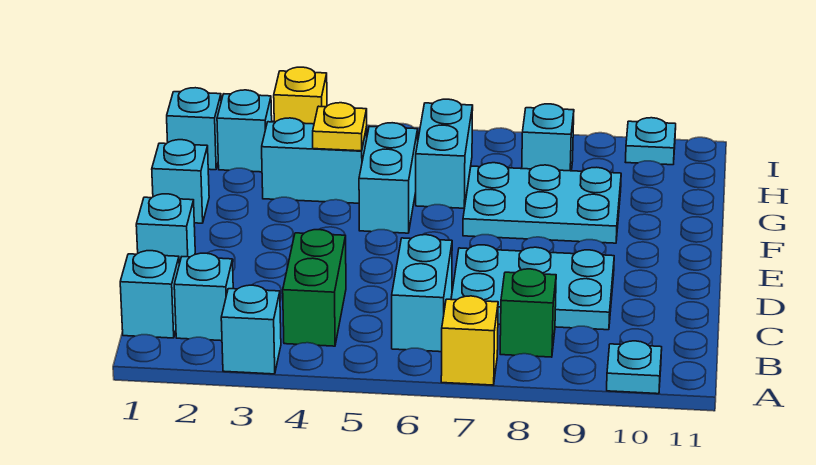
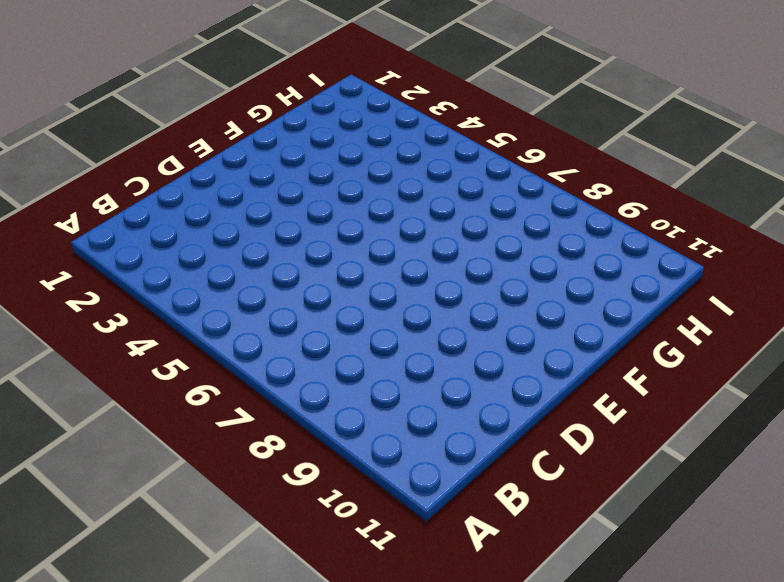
none -> cyan 1x1 brick [221,285,281,374]
none -> yellow 1x1 brick [441,296,498,385]
none -> cyan 1x1 plate [607,341,662,394]

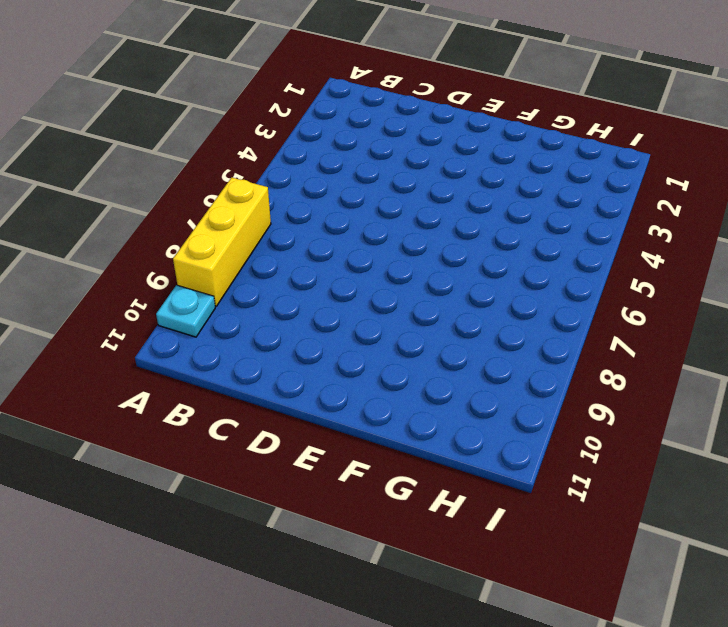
yellow 1x3 brick [173,178,271,306] -> yellow 1x1 brick [441,296,498,385]
none -> cyan 1x1 brick [221,285,281,374]
none -> cyan 1x1 brick [120,251,179,338]
none -> cyan 1x1 brick [174,253,233,341]

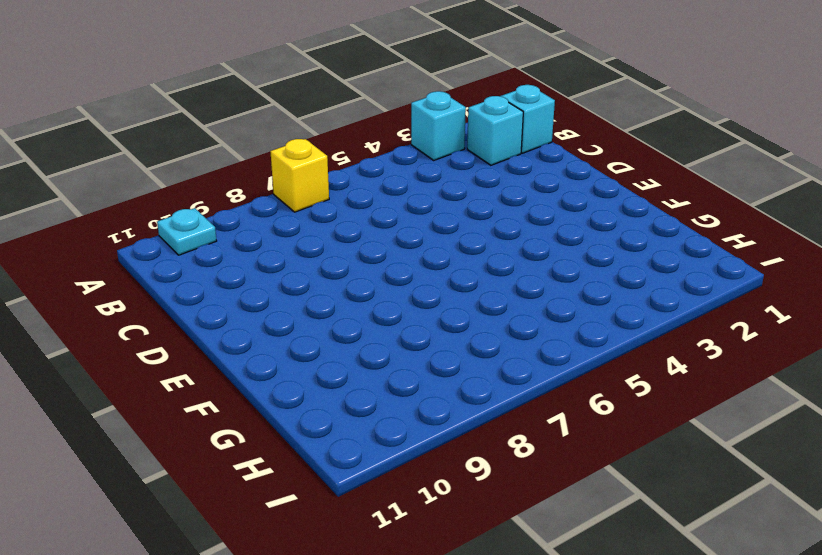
none -> green 1x2 brick [283,230,346,346]
none -> cyan 1x2 brick [392,235,452,352]
none -> green 1x1 brick [500,269,556,357]

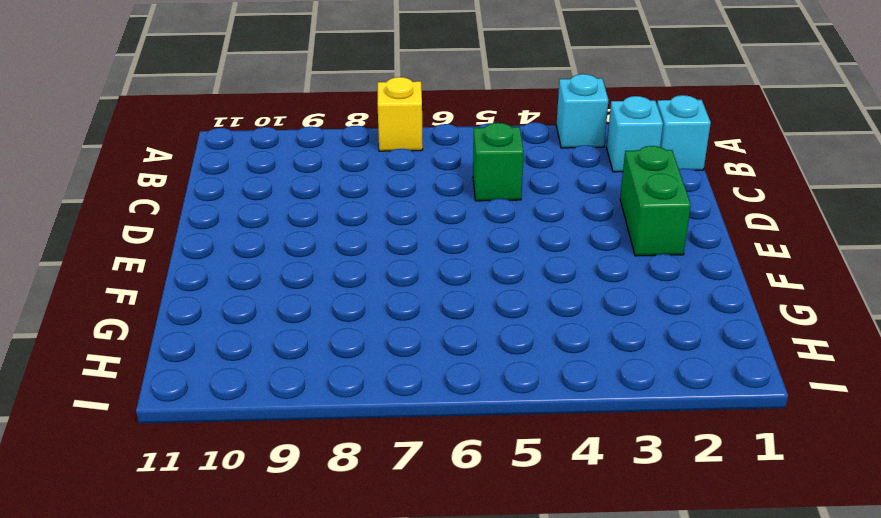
green 1x1 brick [473,123,524,201] -> green 1x1 brick moved to [500,269,556,357]
green 1x2 brick [620,146,691,256] -> green 1x2 brick moved to [283,230,346,346]
none -> cyan 1x1 plate [607,341,662,394]
none -> cyan 1x2 brick [392,235,452,352]
none -> cyan 2x3 plate [451,245,614,330]

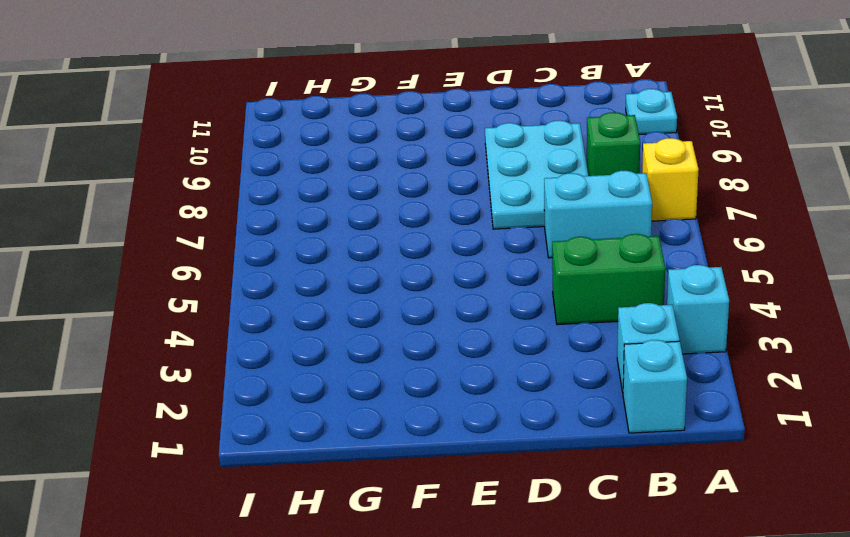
none -> cyan 1x1 brick [136,194,195,264]
none -> cyan 1x1 brick [152,140,209,223]
none -> cyan 1x2 brick [359,123,418,233]

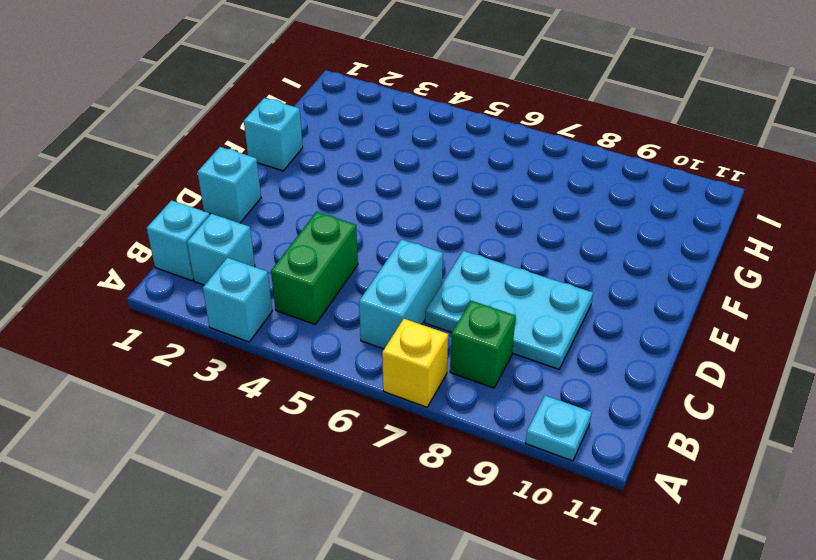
none -> cyan 1x2 brick [359,123,418,233]
none -> cyan 2x3 plate [463,163,621,243]
none -> cyan 1x2 brick [262,118,367,203]

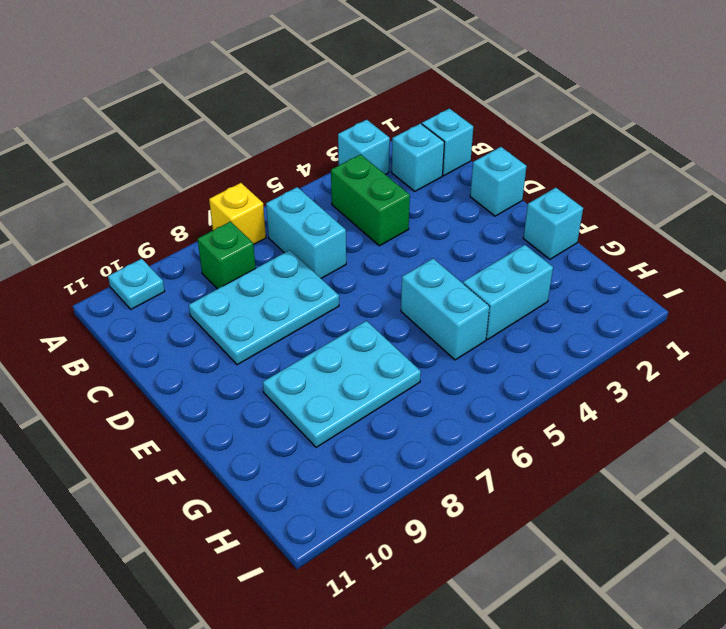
none -> cyan 1x2 brick [416,99,473,208]
none -> cyan 1x1 brick [167,88,221,170]
none -> cyan 1x1 brick [217,90,272,172]

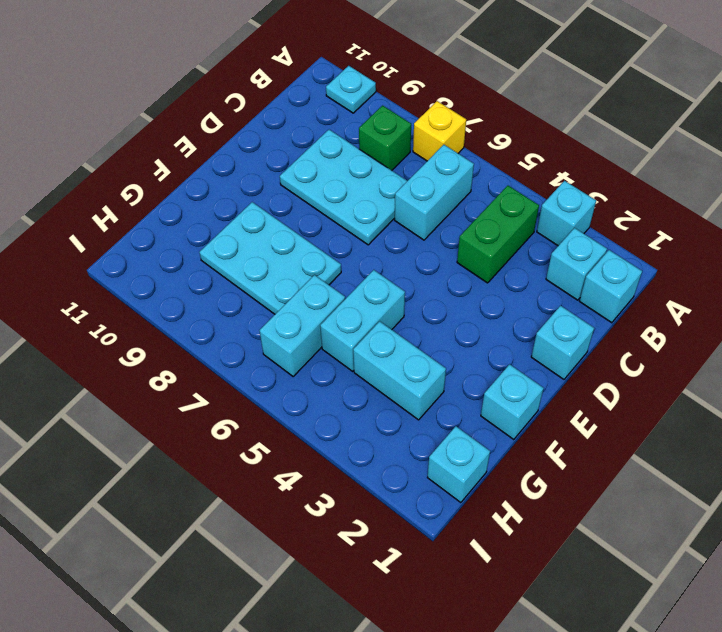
none -> cyan 1x1 brick [217,90,272,172]
none -> cyan 1x1 brick [522,104,574,171]
none -> yellow 1x1 brick [274,67,327,124]

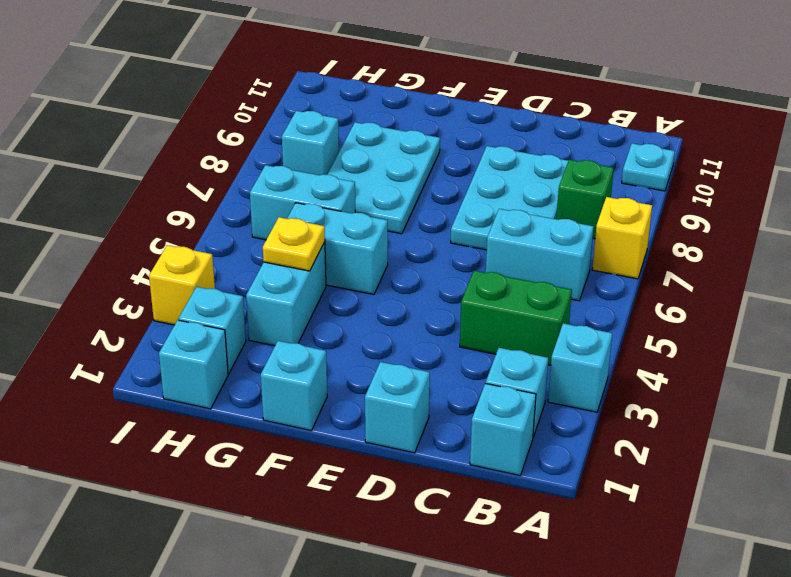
none -> cyan 1x1 plate [626,118,676,165]

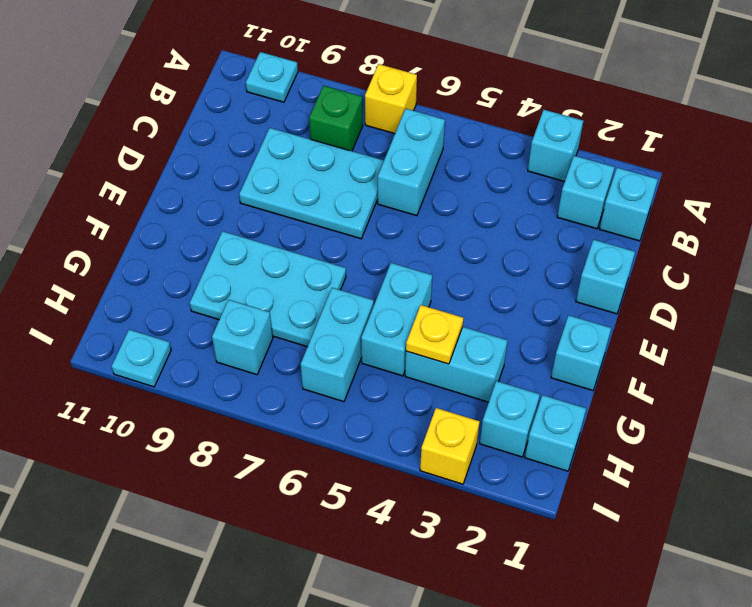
none -> green 1x2 brick [283,230,346,346]

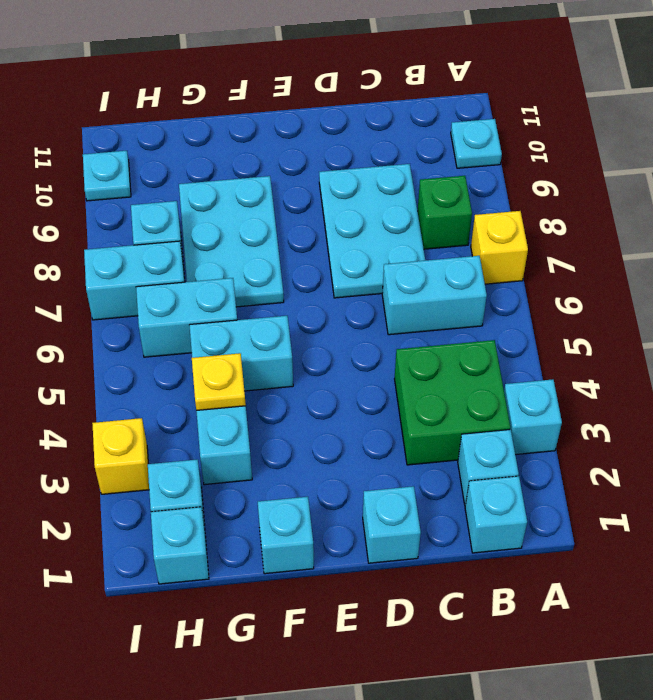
green 2x2 brick [395,340,510,465] -> green 1x2 brick [283,230,346,346]
cyan 1x2 brick [84,241,185,320] -> none

